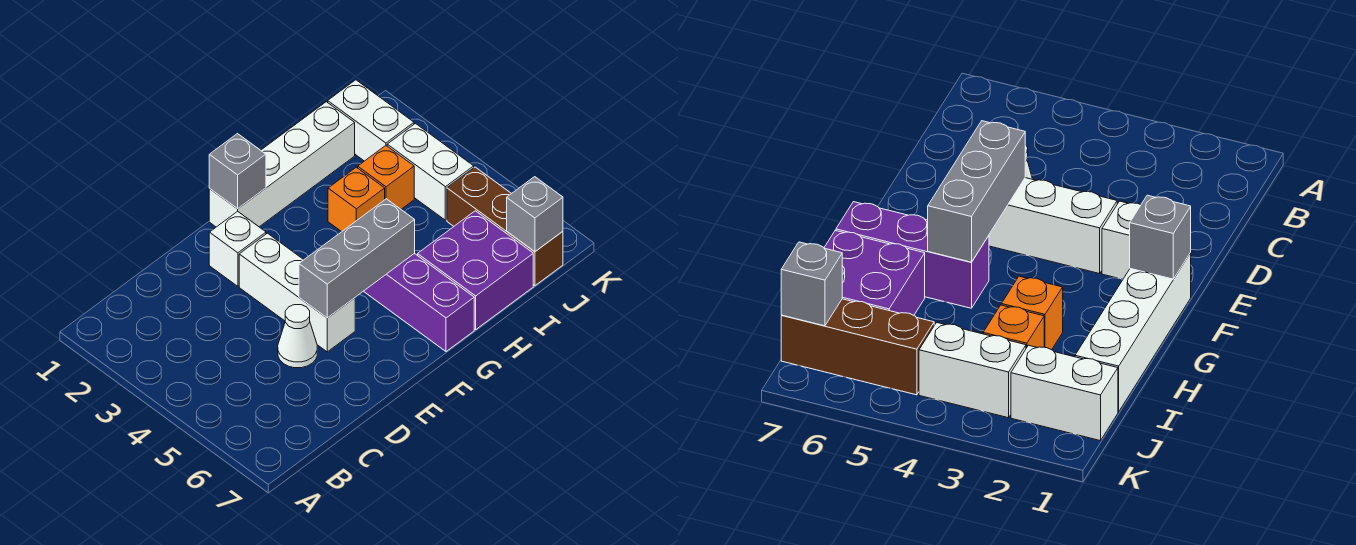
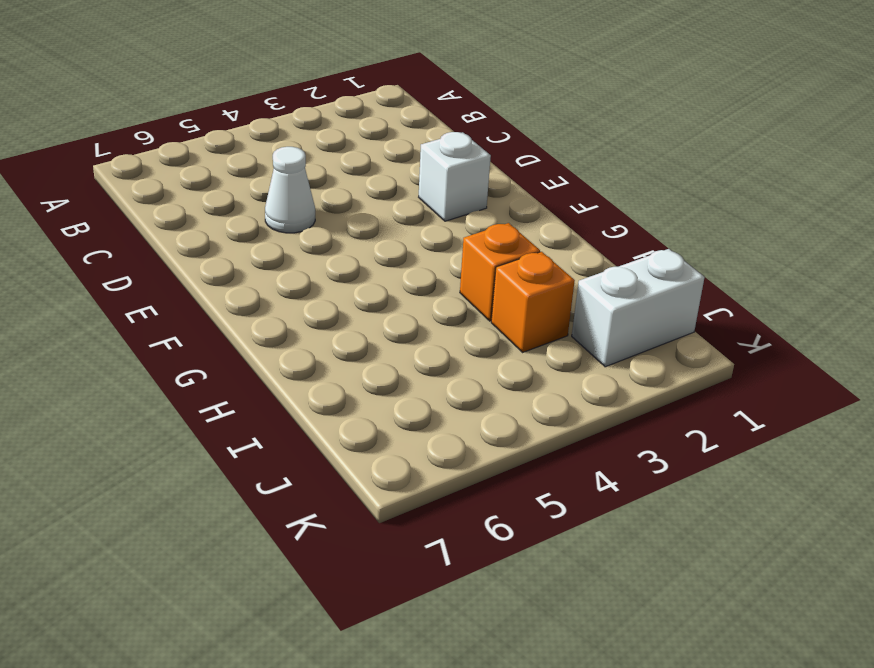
none -> white 1x3 brick [239,233,355,352]
none -> white 1x4 brick [209,102,355,227]
none -> purple 1x3 brick [364,253,474,352]

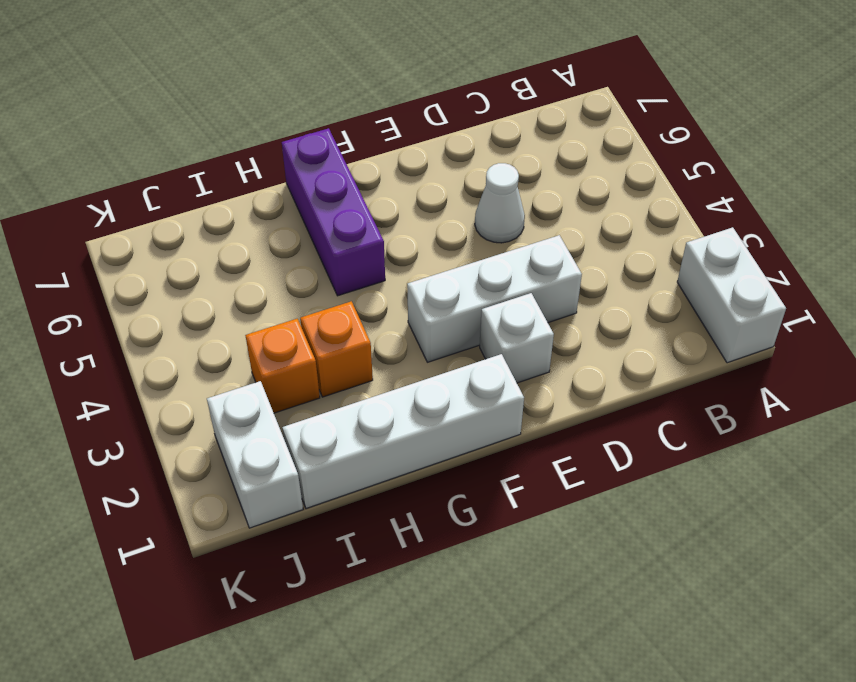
white 1x2 brick [677,227,786,363] -> white 1x2 brick moved to [387,124,474,220]
white 1x3 brick [407,235,582,362] -> white 1x3 brick turned to [239,233,355,352]
none -> purple 2x2 brick [418,211,533,329]
none -> brown 1x3 brick [447,167,563,286]
none -> grey 1x3 brick [299,199,415,318]

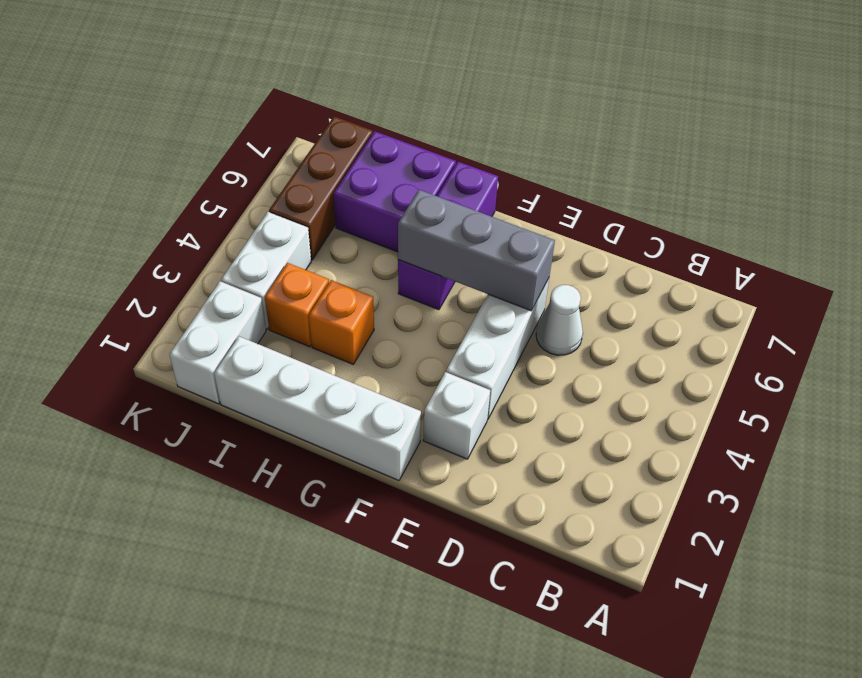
none -> grey 1x1 brick [209,134,266,209]
none -> grey 1x1 brick [507,177,563,252]

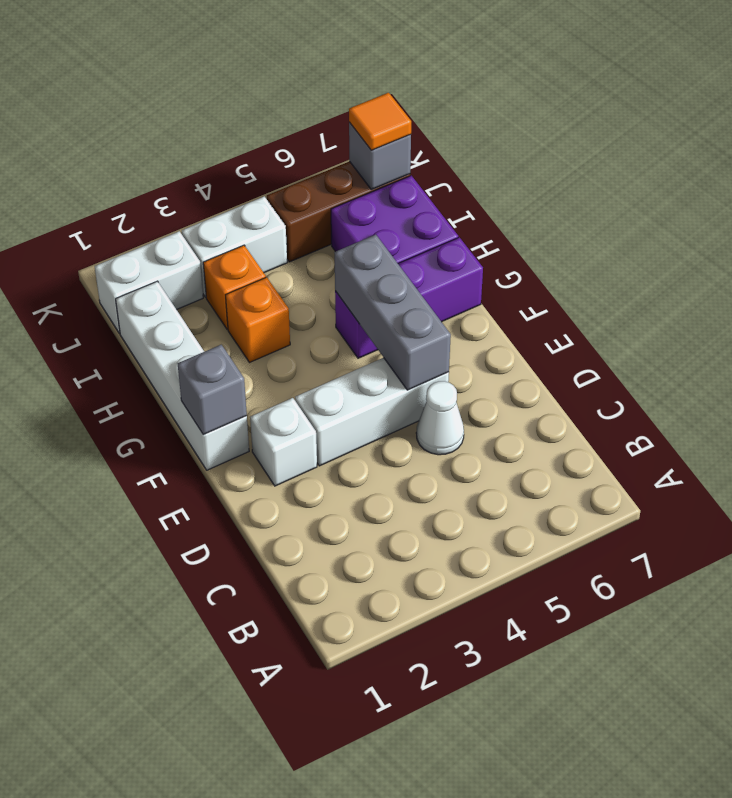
orange 1x1 tile [349,93,411,150] -> none

